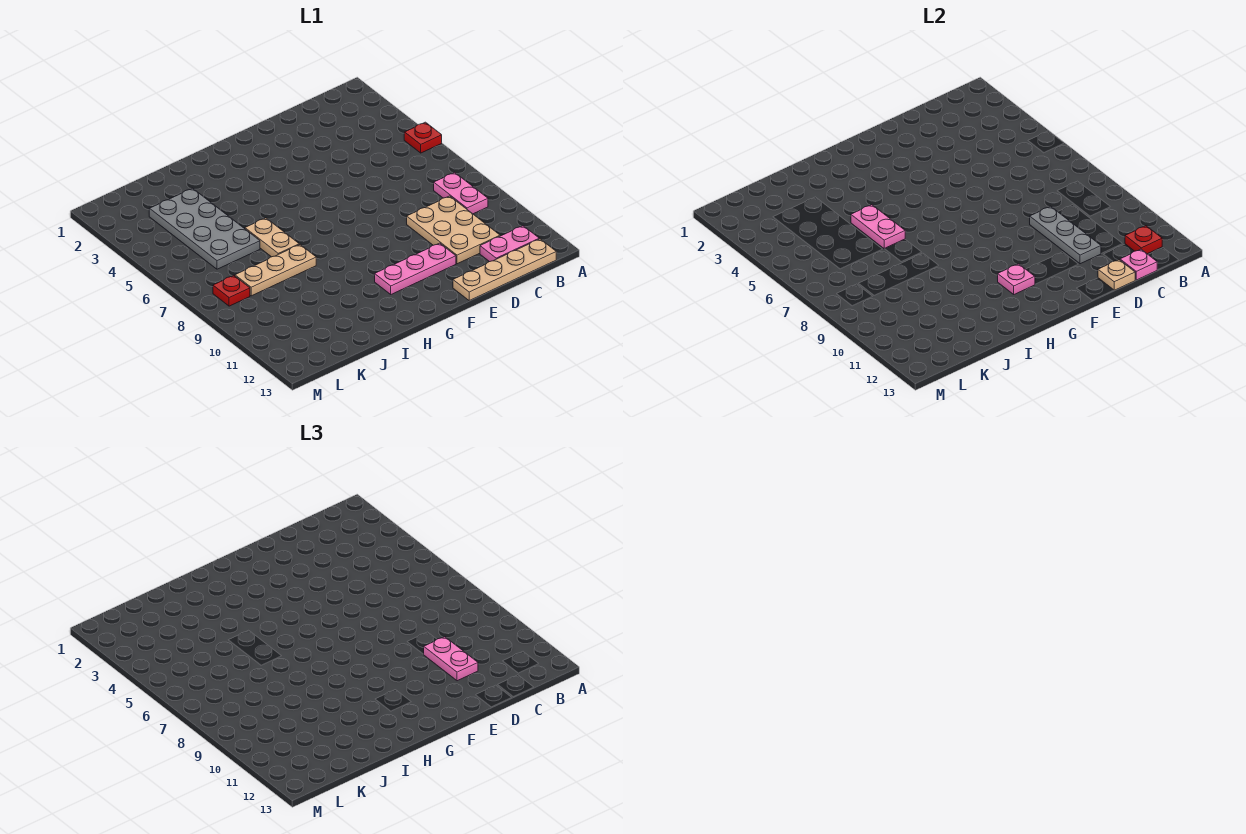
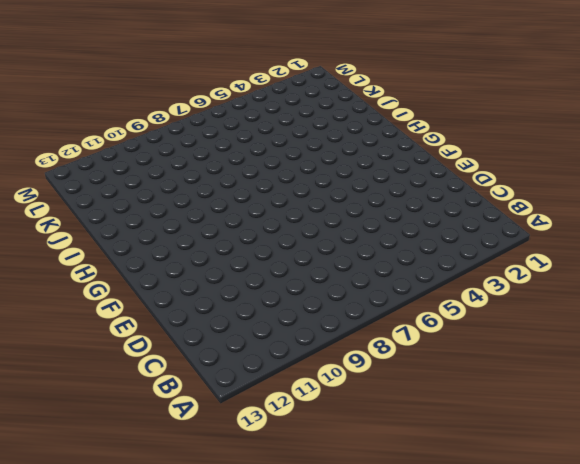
none -> red 1x1 plate [404,122,442,153]
none -> pink 1x2 plate [434,172,488,214]
none -> pink 1x2 plate [480,226,539,262]

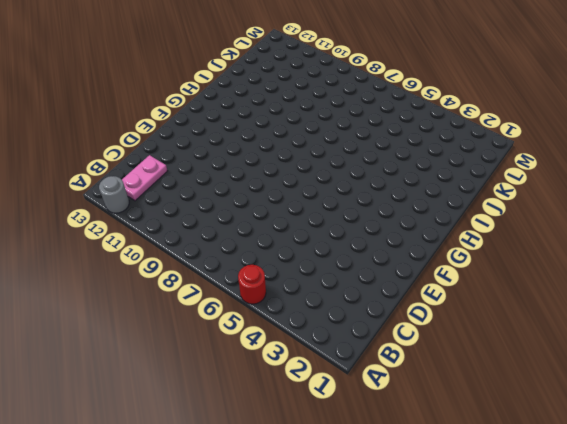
red 1x1 round brick [238,265,266,304] -> red 1x1 plate [404,122,442,153]
grey 1x1 round brick [99,176,129,213] -> none
none -> pink 1x2 plate [434,172,488,214]
none -> tan 1x4 plate [453,239,556,300]
none -> tan 2x3 plate [407,196,500,264]

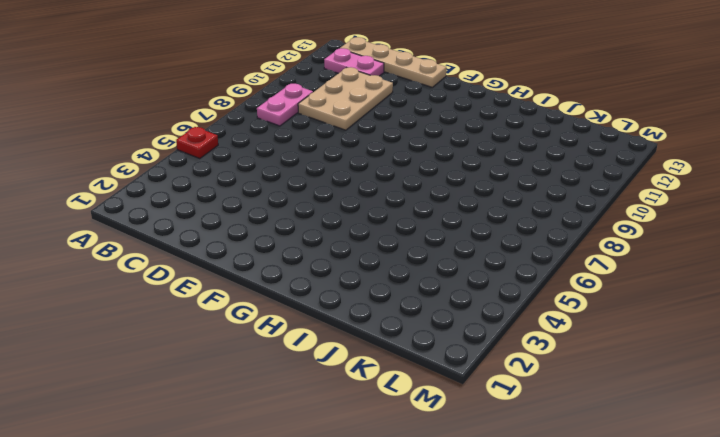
none -> pink 1x3 plate [375,243,456,294]
none -> tan 1x2 plate [245,218,299,257]
none -> tan 1x3 plate [235,245,316,296]

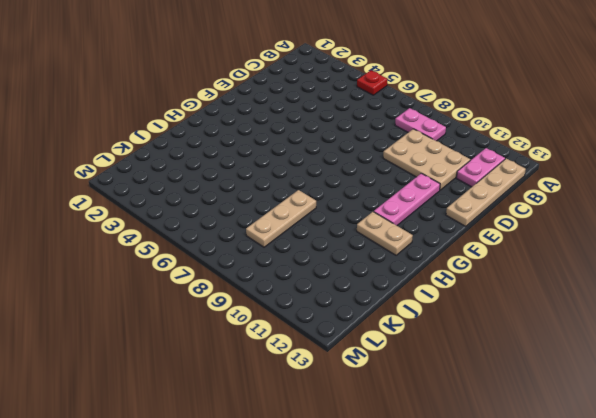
tan 1x2 plate [357,212,413,255] -> tan 1x2 plate moved to [245,218,299,257]
none -> grey 2x4 plate [149,188,260,269]
none -> red 1x1 plate [213,275,250,306]
none -> red 1x1 plate [1125,226,1162,254]

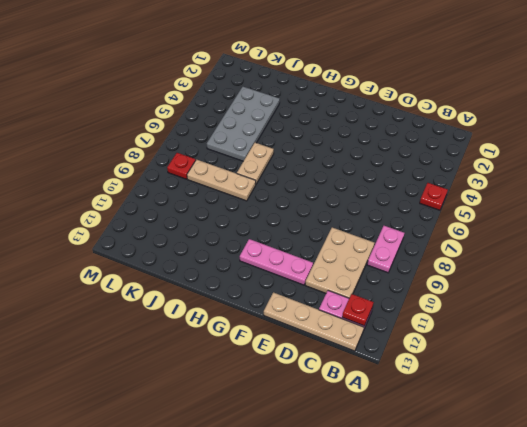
none -> pink 1x1 plate [1120,249,1157,280]
none -> grey 1x3 plate [1030,206,1101,264]
none -> tan 1x1 plate [1098,260,1135,290]

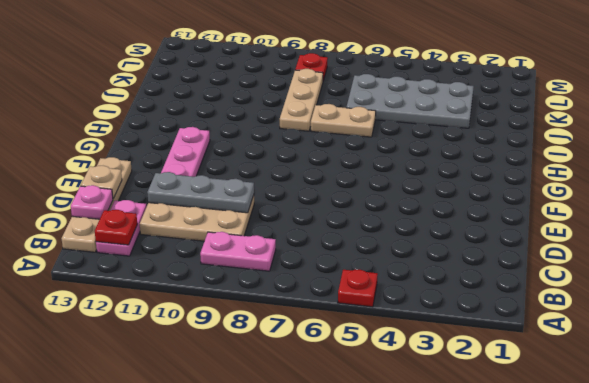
none -> pink 1x1 plate [998,264,1035,294]
none -> pink 1x2 plate [851,205,905,249]
none -> pink 1x2 plate [424,637,478,681]

